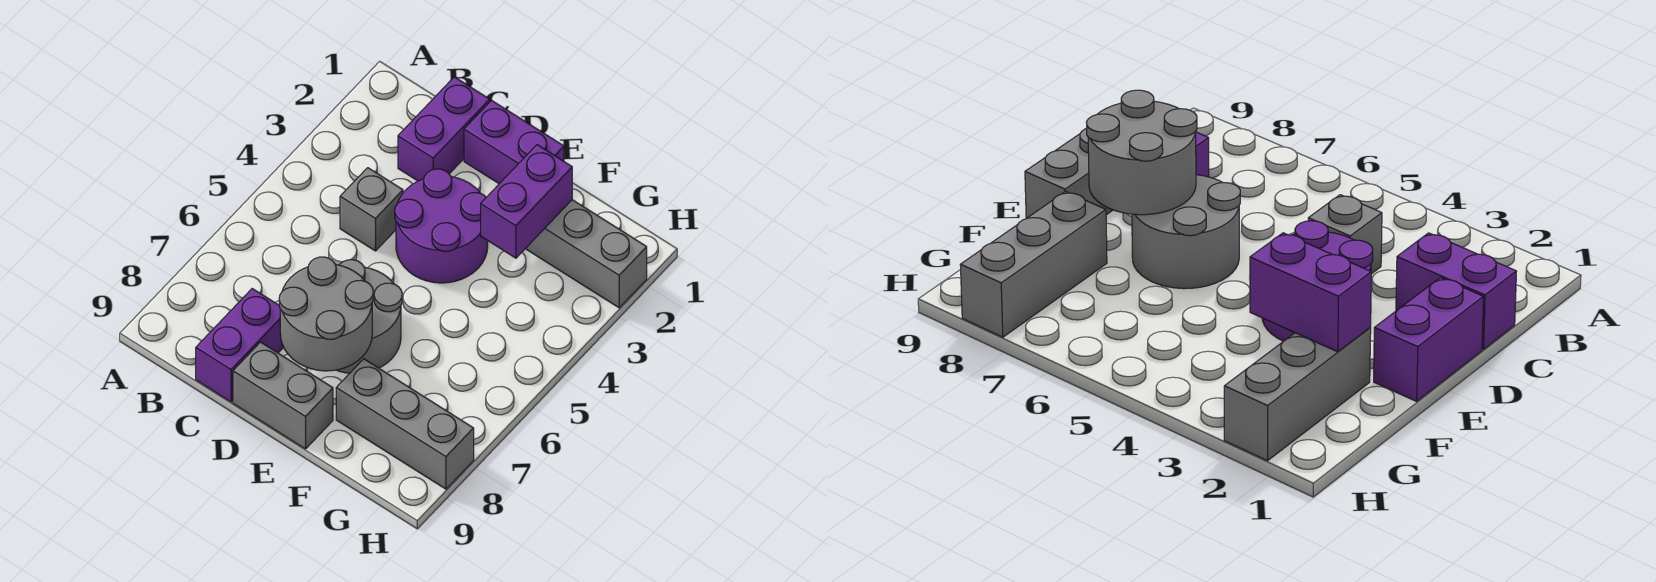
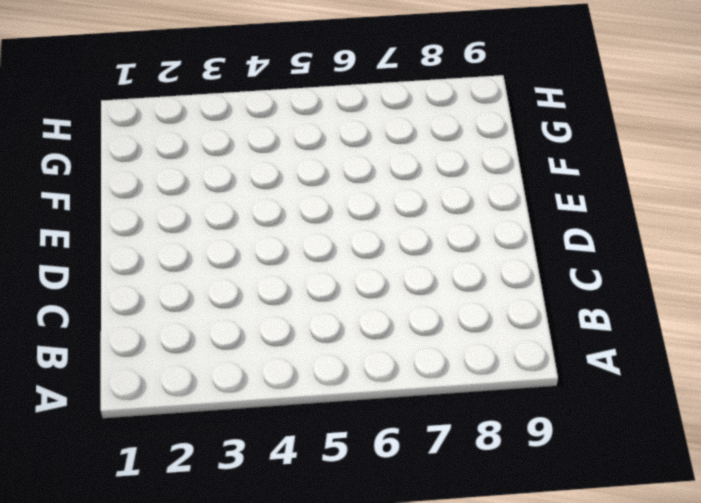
none -> purple 1x2 brick [398,77,490,181]
none -> grey 1x1 brick [340,168,403,251]

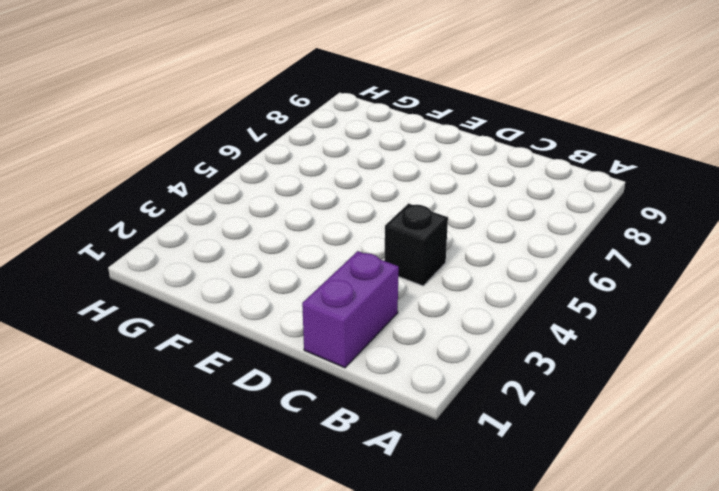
black 1x1 brick [384,203,448,286] -> grey 1x1 brick [340,168,403,251]
none -> purple 1x2 brick [196,289,284,402]
none -> purple 1x2 brick [464,101,564,184]

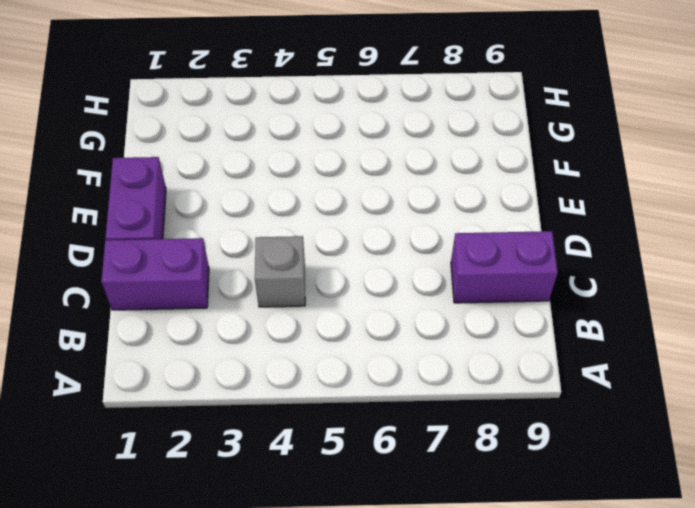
none -> purple 2x2 round brick [395,169,488,283]
none -> grey 2x2 round brick [337,260,402,373]

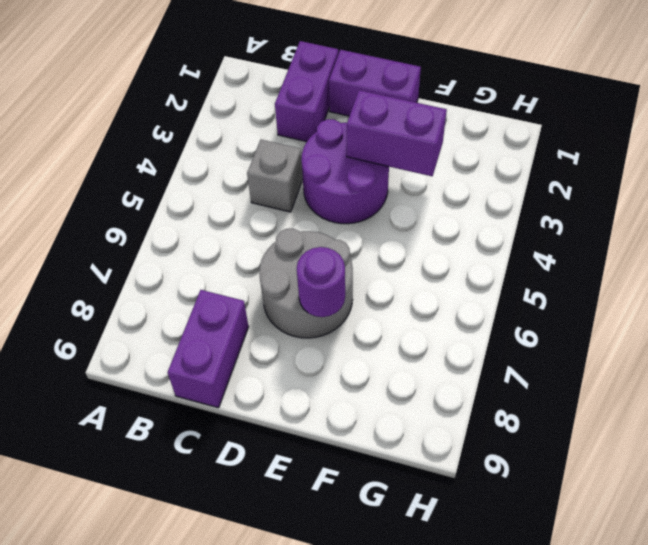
purple 1x2 brick [347,90,447,176] -> purple 1x2 brick turned to [481,145,572,258]
purple 1x1 round brick [297,247,345,317] -> grey 2x2 round brick [279,257,373,371]
none -> grey 1x2 brick [233,342,333,449]
none -> grey 1x3 brick [525,200,647,308]

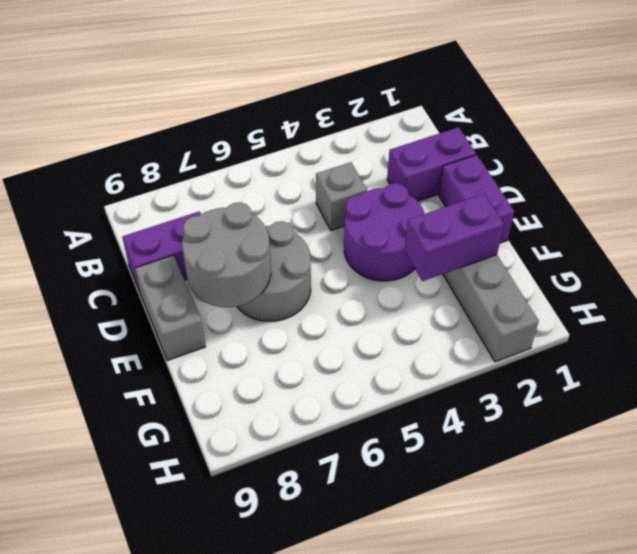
none -> grey 1x3 brick [336,359,474,489]

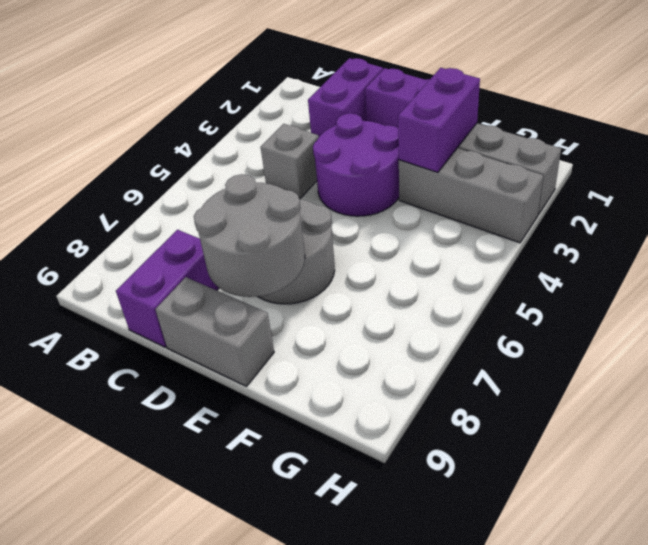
grey 1x3 brick [399,148,543,243] -> grey 1x3 brick moved to [336,359,474,489]

